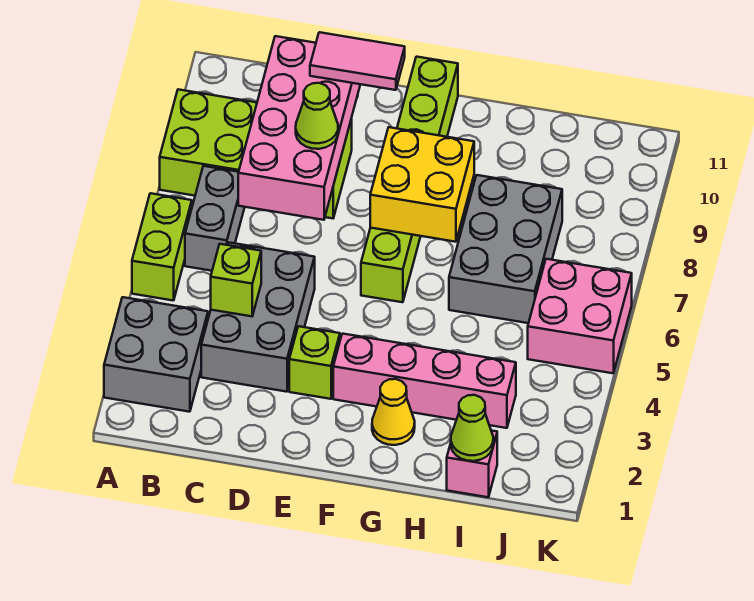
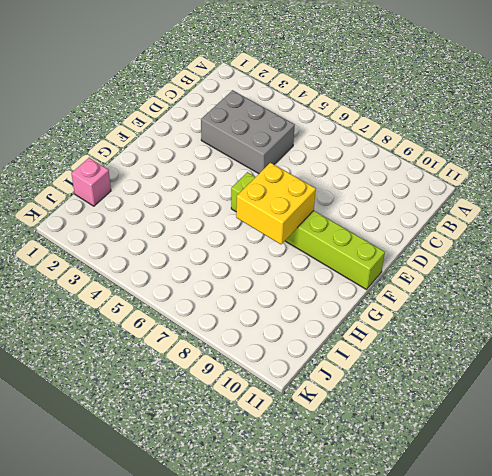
none -> grey 2x2 brick [104,297,208,412]
none -> lime 1x2 brick [132,193,192,301]
none -> lime 2x4 brick [160,89,352,218]

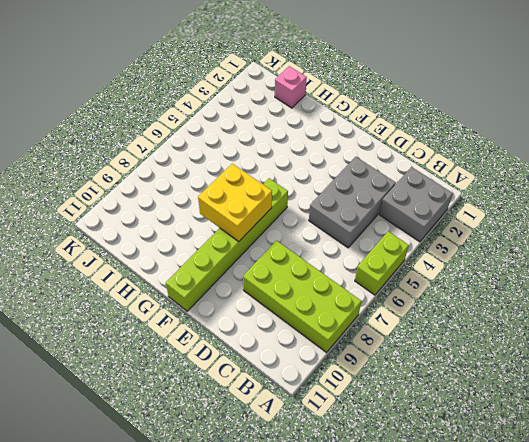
none -> grey 1x2 brick [185,166,245,271]
none -> lime 1x1 brick [289,326,340,399]
none -> pink 1x4 brick [333,334,516,428]

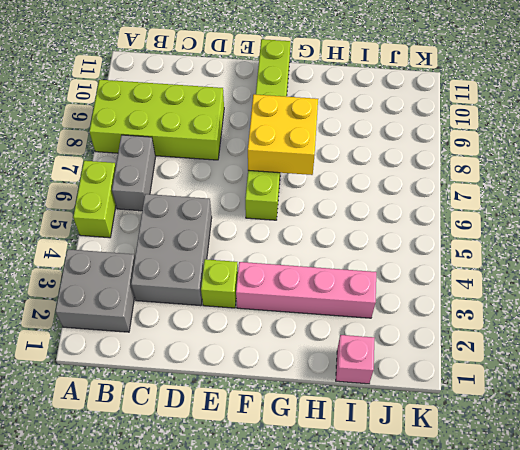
none -> yellow 1x1 cone [372,379,415,445]
none -> grey 2x3 brick [449,175,562,323]
none -> pink 2x2 brick [528,259,632,373]

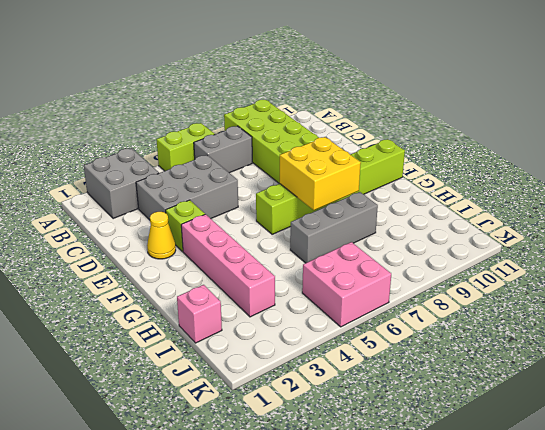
yellow 1x1 cone [147,212,176,259] -> yellow 1x1 cone moved to [372,379,415,445]
grey 1x3 brick [290,192,378,263] -> grey 2x3 brick [449,175,562,323]
none -> lime 1x1 brick [211,244,261,316]
none -> pink 2x4 brick [238,36,360,220]
none -> lime 1x1 cone [451,395,493,461]

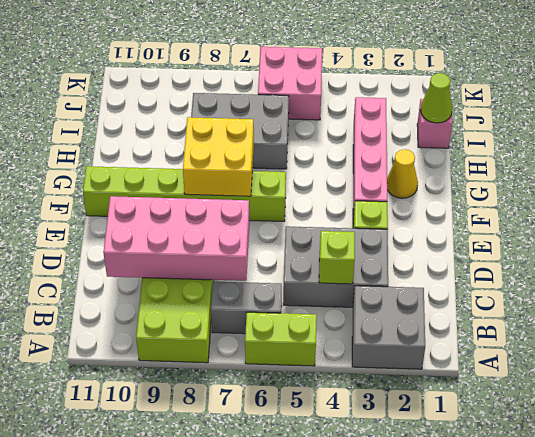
none -> lime 1x1 cone [296,83,338,149]
none -> pink 1x2 tile [310,32,405,90]

